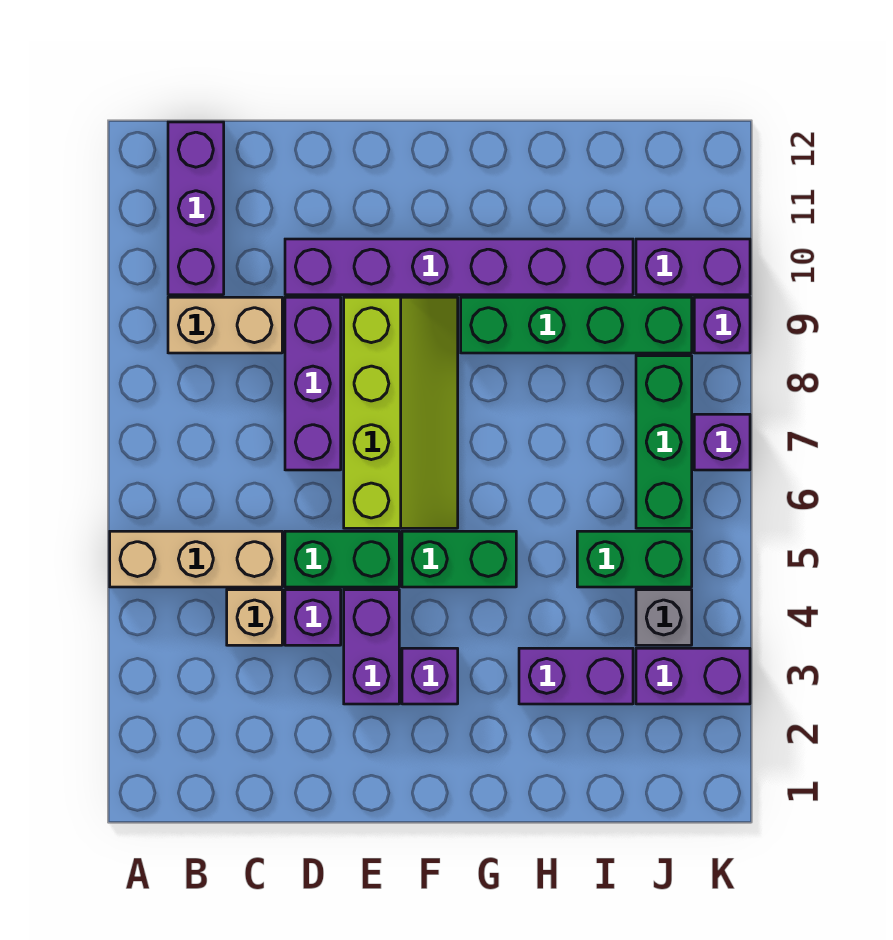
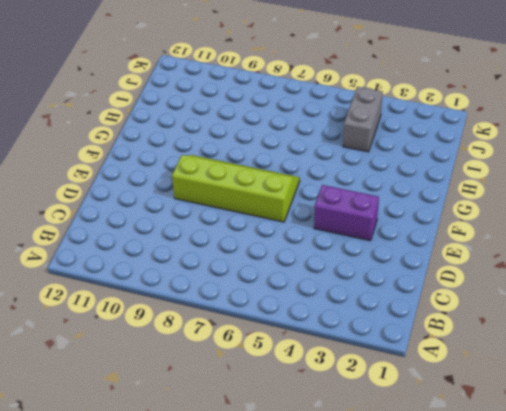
grey 1x2 brick [343,87,383,152] -> grey 1x1 brick [636,590,692,645]
none -> tan 1x3 brick [110,531,282,587]
none -> tan 1x2 brick [168,297,282,353]
none -> purple 1x3 brick [168,122,224,295]

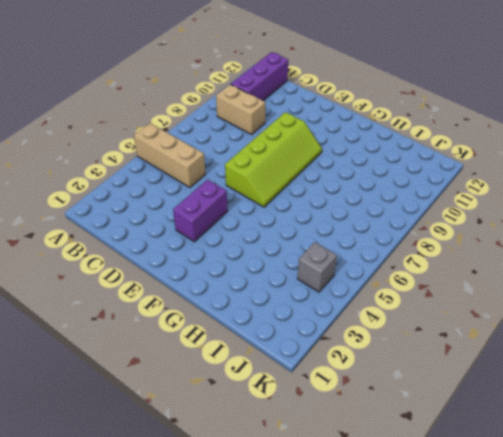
none -> tan 1x1 brick [227,590,282,645]
none -> purple 1x1 brick [285,590,341,645]
none -> green 1x2 brick [285,531,399,587]

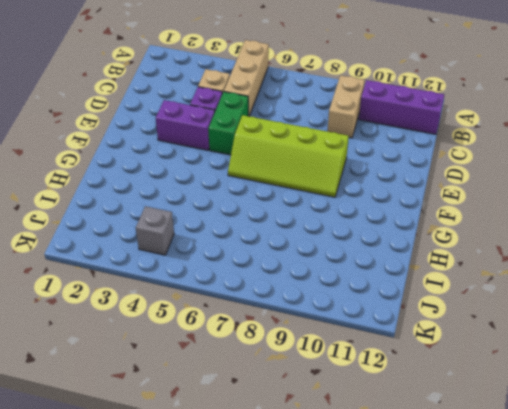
none -> purple 1x3 brick [285,297,341,470]
none -> purple 1x6 brick [285,239,633,295]
none -> purple 1x1 brick [402,648,458,704]

